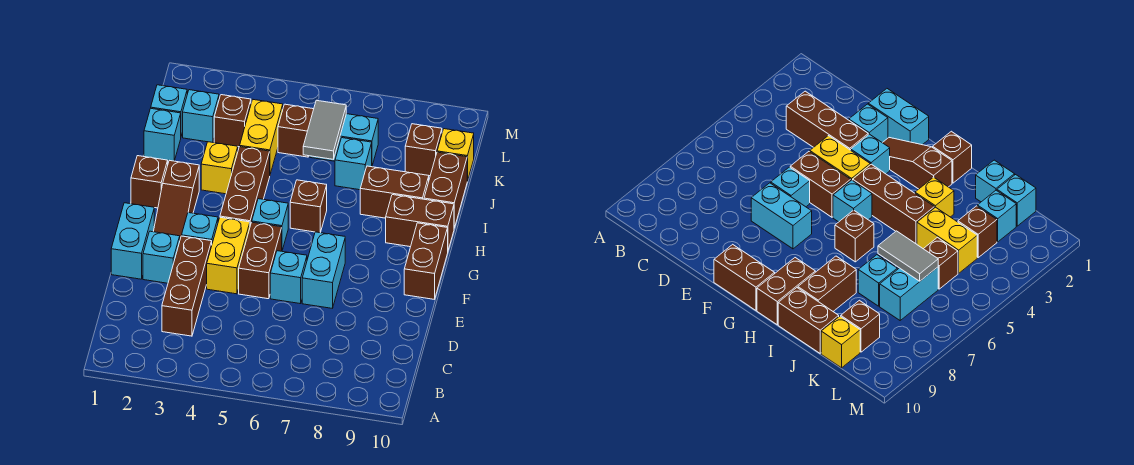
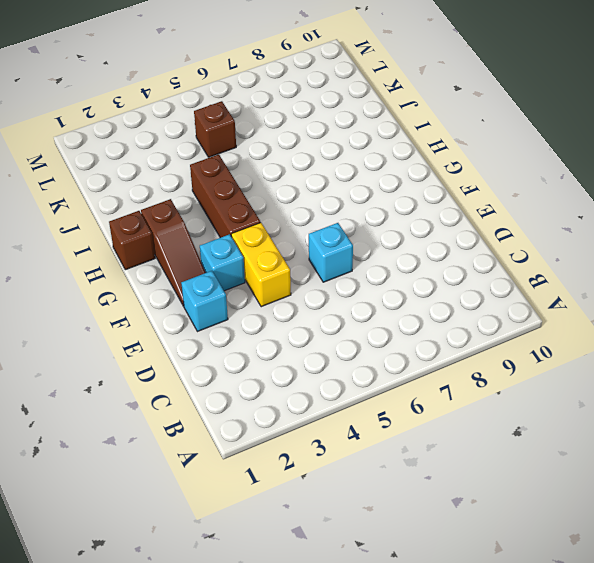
none -> brown 1x3 brick [162,236,212,336]
none -> cyan 1x2 brick [111,203,154,279]
none -> brown 1x2 brick [239,222,282,299]

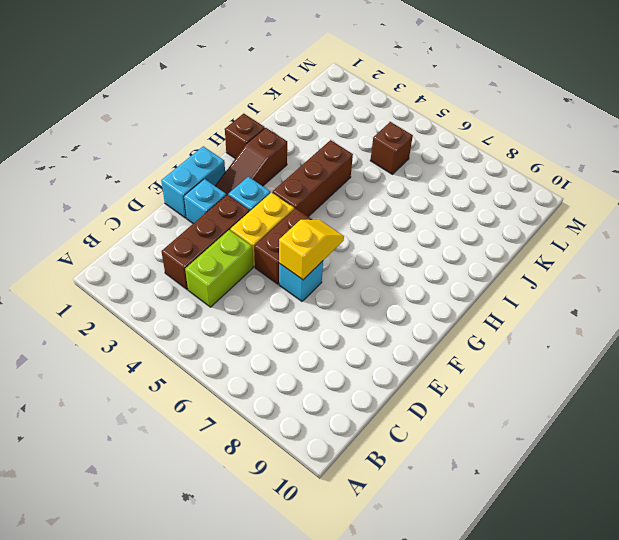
lime 1x2 brick [185,230,253,307] -> none
yellow 1x2 slope [279,220,344,280] -> none
none -> cyan 1x2 brick [302,232,345,308]
none -> brown 1x2 brick [404,223,448,299]
none -> cyan 1x1 brick [252,199,288,250]

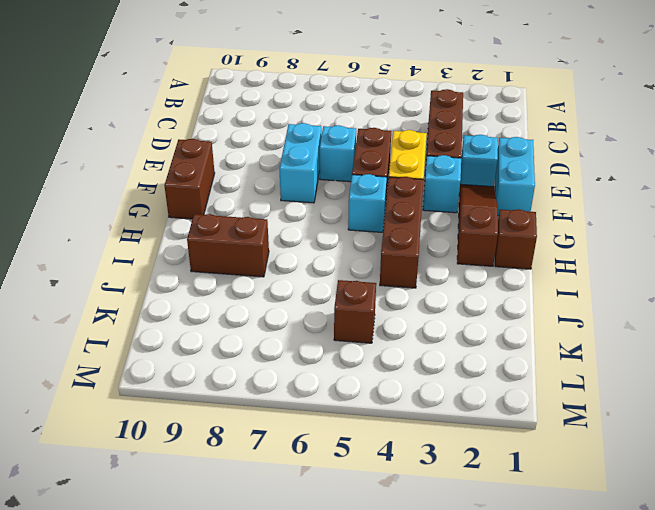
none -> brown 1x1 brick [290,180,327,233]
none -> brown 1x2 brick [386,195,454,250]
none -> yellow 1x1 brick [201,142,238,194]

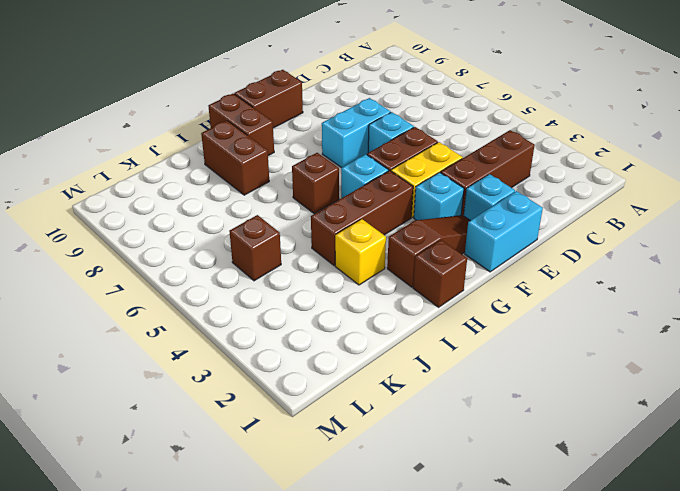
none -> brown 1x2 brick [424,152,467,228]
none -> cyan 1x1 brick [144,108,181,161]
none -> yellow 1x2 brick [240,100,283,174]

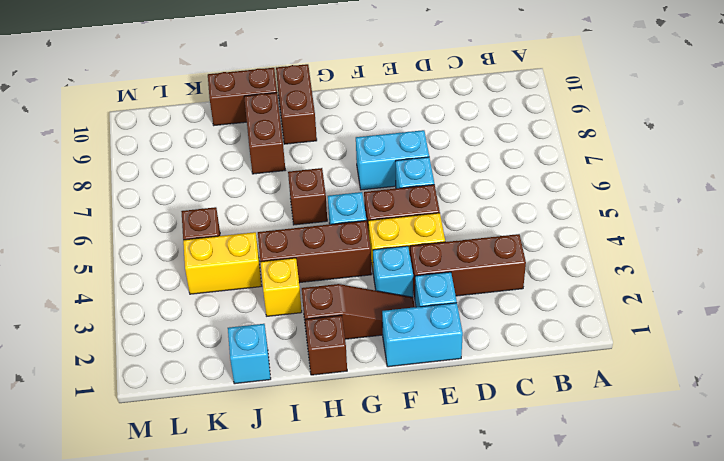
none -> brown 1x2 brick [404,223,448,299]
none -> cyan 1x1 brick [335,138,372,190]
none -> cyan 1x1 brick [151,85,187,136]

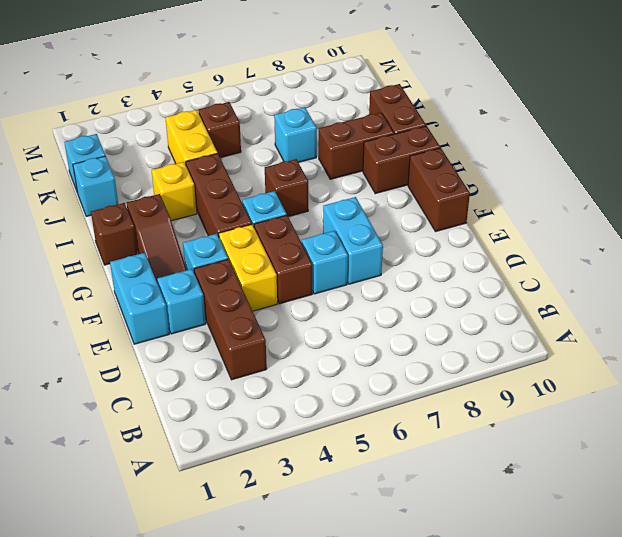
none -> cyan 1x1 brick [183,90,219,142]
none -> brown 1x1 brick [214,95,251,147]
none -> cyan 1x2 brick [310,114,378,165]

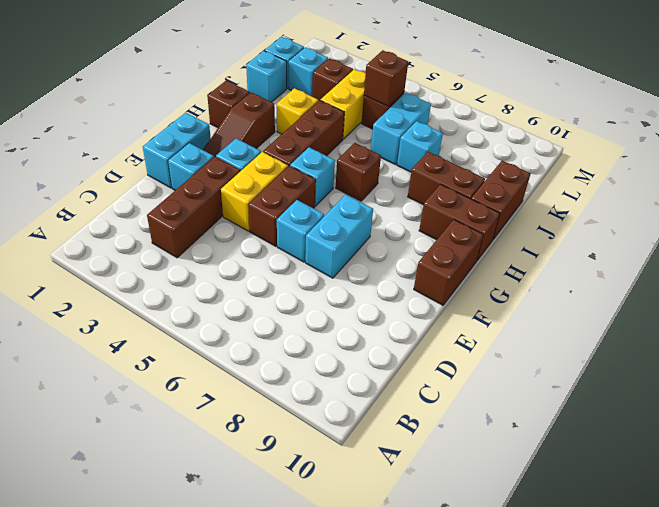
cyan 1x2 brick [371,93,431,165] -> cyan 1x2 brick turned to [310,114,378,165]
brown 1x1 brick [364,50,408,107] -> brown 1x1 brick moved to [405,124,442,176]
none -> yellow 1x1 brick [437,129,474,181]
none -> grey 1x2 tile [303,100,346,159]

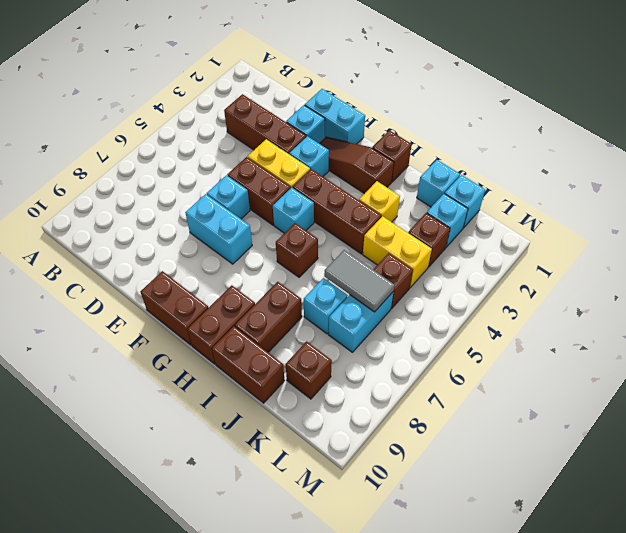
none -> yellow 1x1 brick [437,129,474,181]

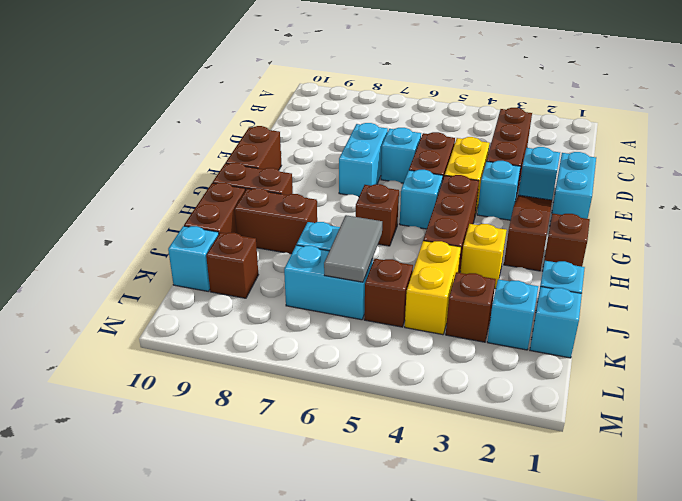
cyan 1x1 brick [168,226,219,291] -> yellow 1x1 brick [437,129,474,181]

